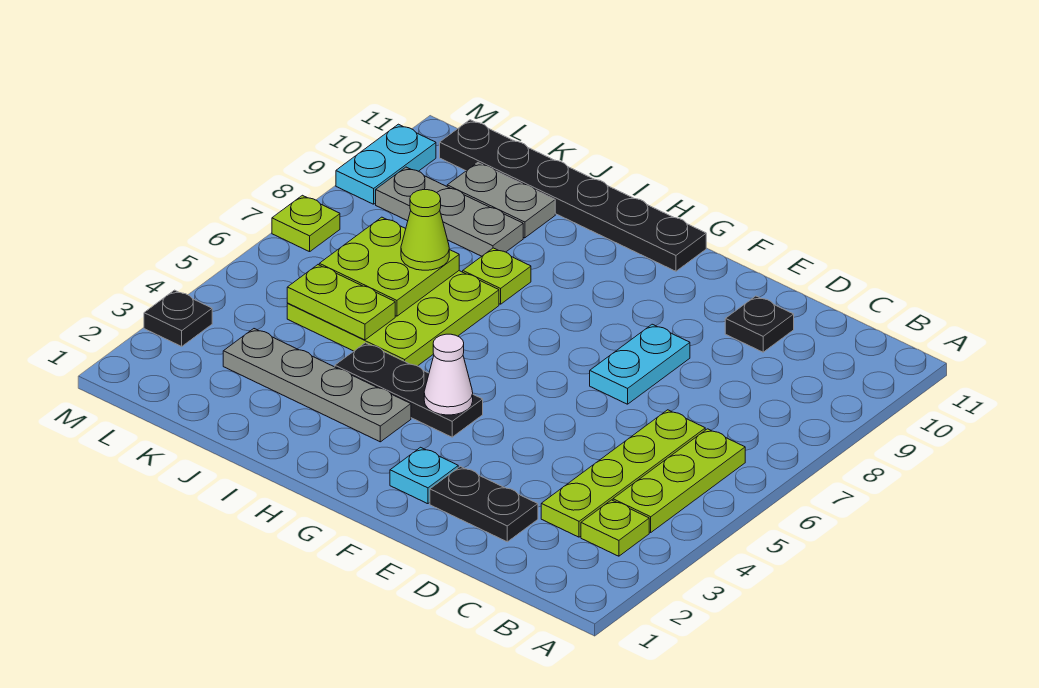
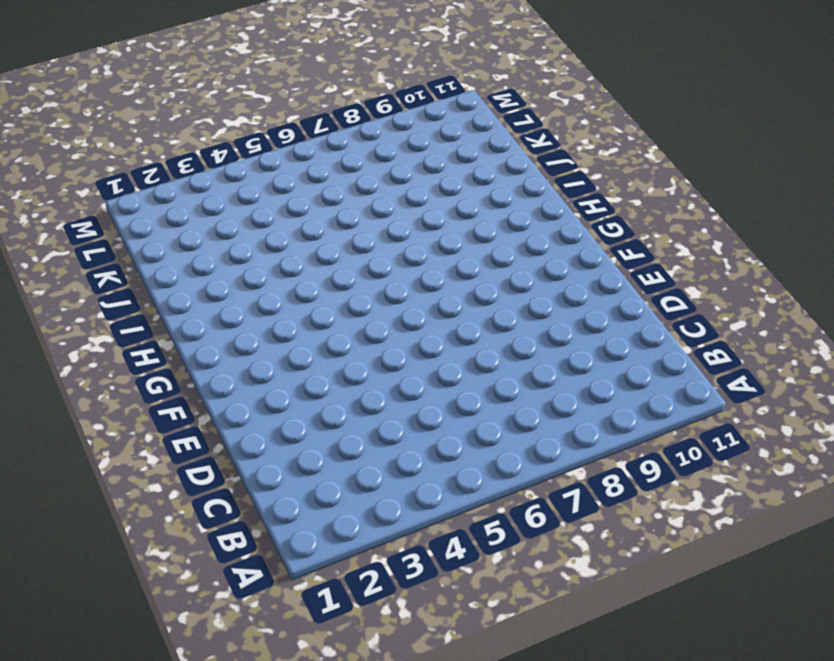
none -> lime 1x1 plate [581,500,649,556]
none -> lime 1x3 plate [613,429,745,532]
none -> lime 1x4 plate [541,410,705,537]

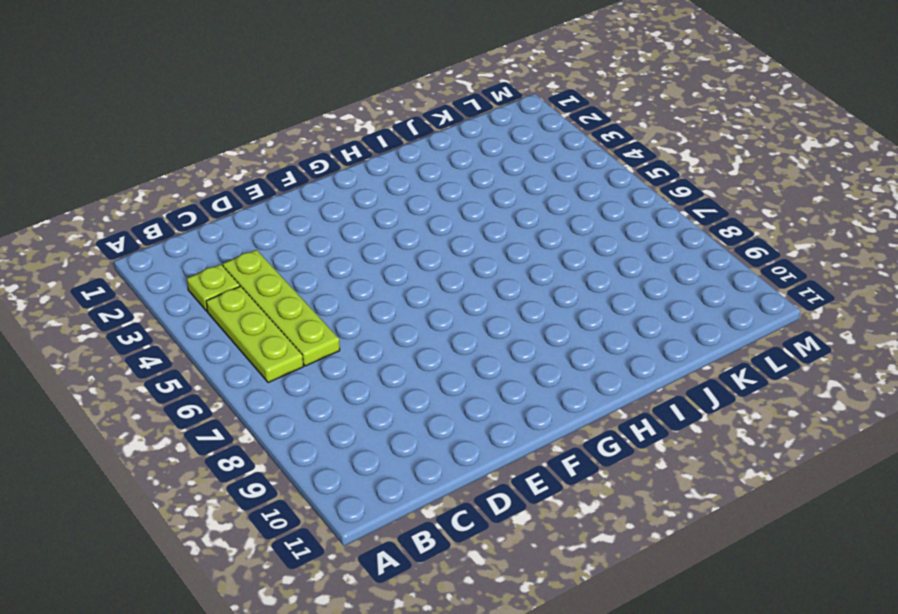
none -> black 1x2 plate [430,466,538,542]
none -> black 1x1 plate [725,296,794,352]
none -> cyan 1x2 plate [590,324,690,404]

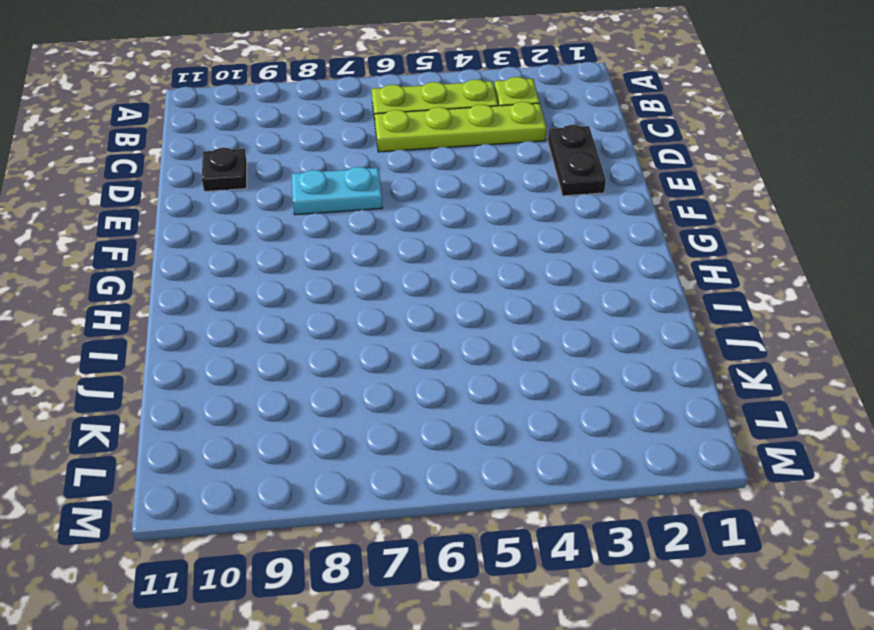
none -> cyan 1x1 plate [390,447,458,504]
none -> black 1x3 plate [335,343,483,437]
none -> black 1x6 plate [440,120,706,271]

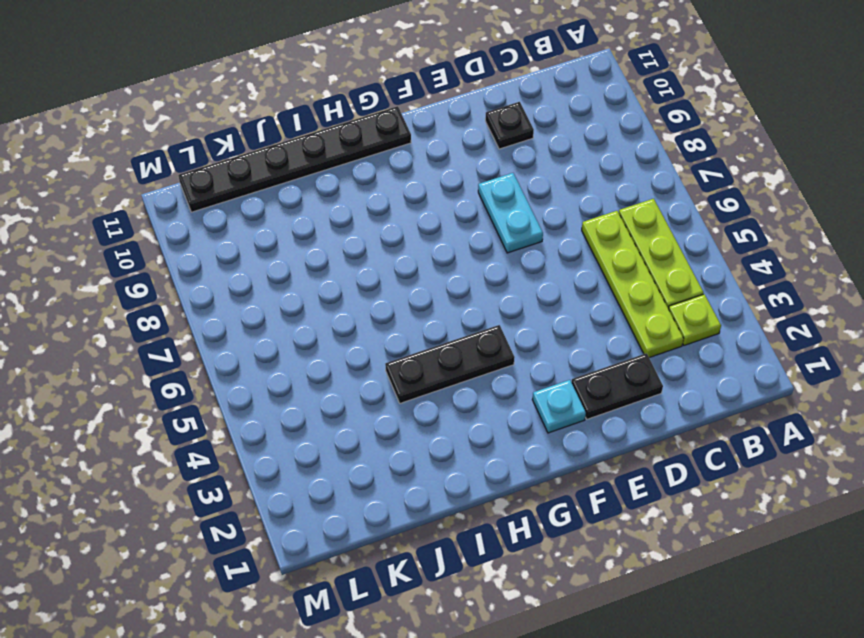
none -> grey 1x4 plate [223,329,411,442]
none -> lime 3x3 plate [287,271,499,366]
none -> lime 1x1 plate [463,248,531,304]

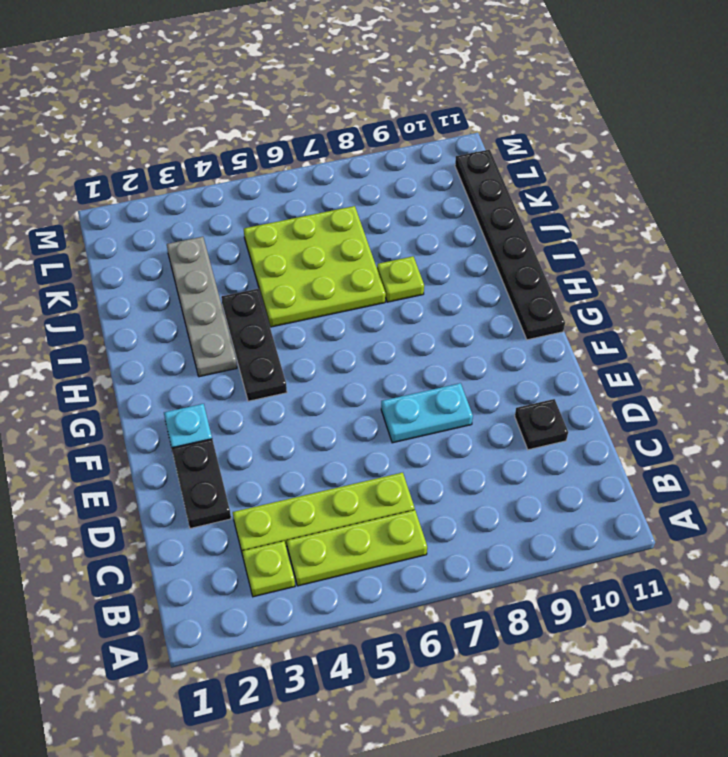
none -> grey 1x3 plate [376,167,523,256]
none -> grey 1x2 plate [447,163,555,238]
none -> black 1x1 plate [144,290,212,346]

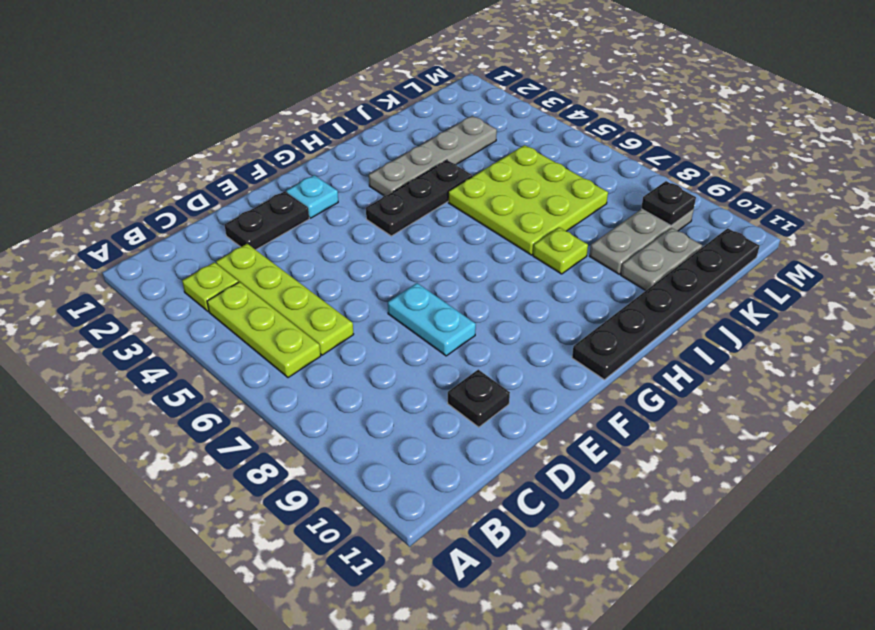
black 1x1 plate [641,181,696,225] -> black 1x1 plate moved to [144,290,212,346]
none -> lime 1x1 plate [272,195,340,252]
none -> cyan 1x2 plate [336,124,436,204]
none -> white 1x1 cone [424,334,473,415]

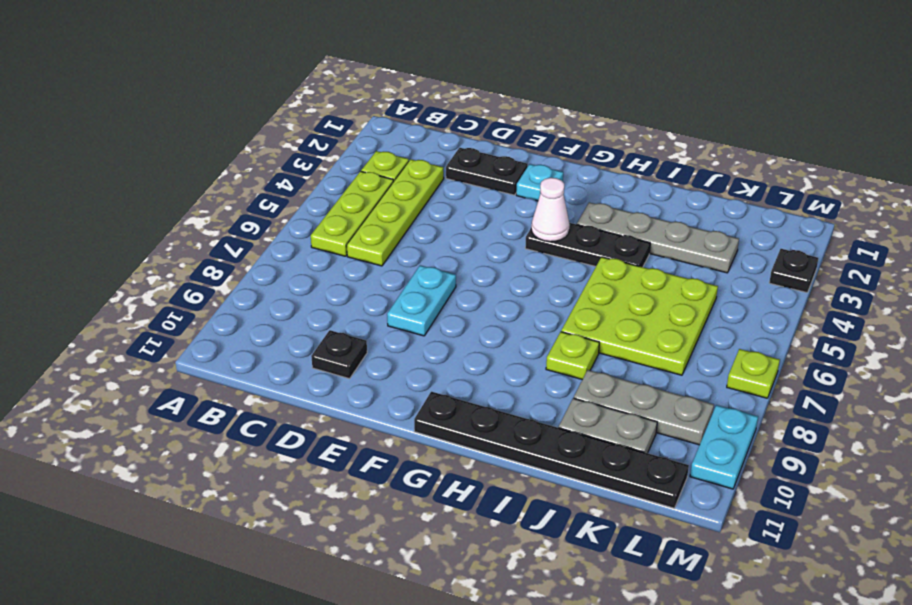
none -> lime 1x2 plate [287,265,395,340]
none -> lime 2x2 plate [319,217,459,316]
none -> lime 1x1 cone [401,190,449,270]

